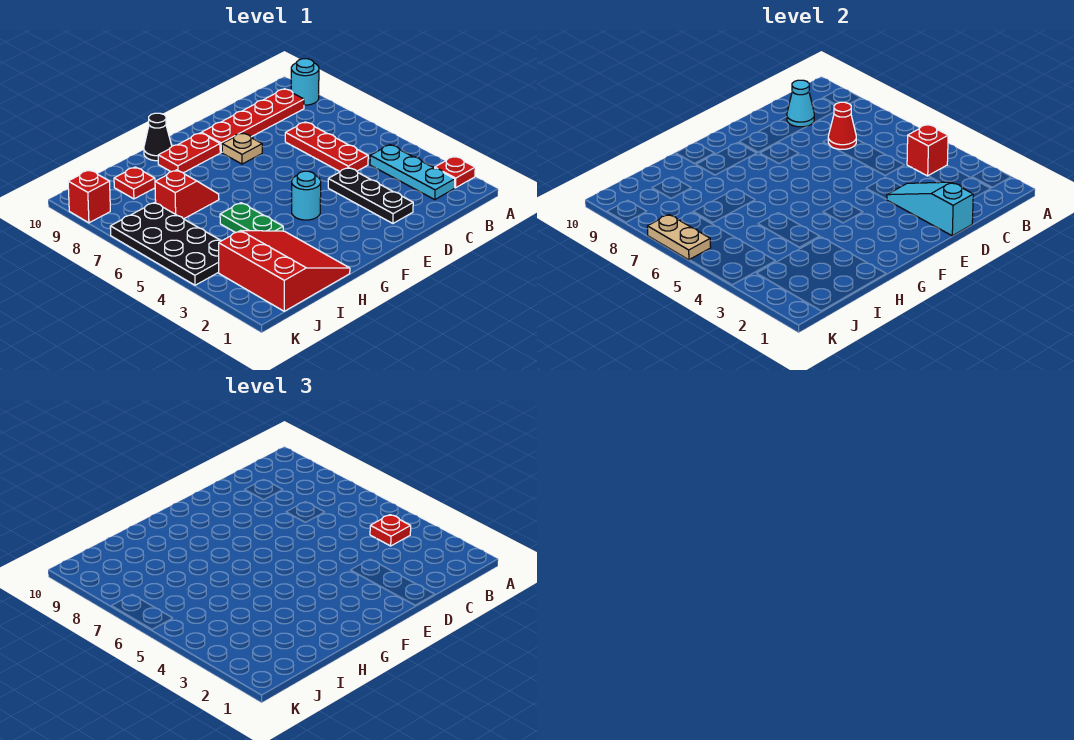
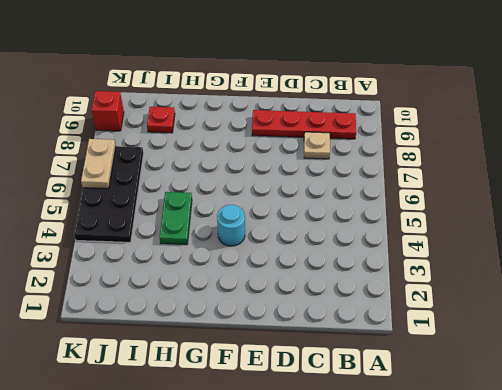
tan 1x1 plate [304,132,330,159] -> tan 1x1 plate moved to [222,133,262,164]
none -> red 1x1 plate [435,156,475,188]
none -> cyan 1x1 round brick [291,59,319,105]
none -> cyan 1x3 plate [370,145,455,200]

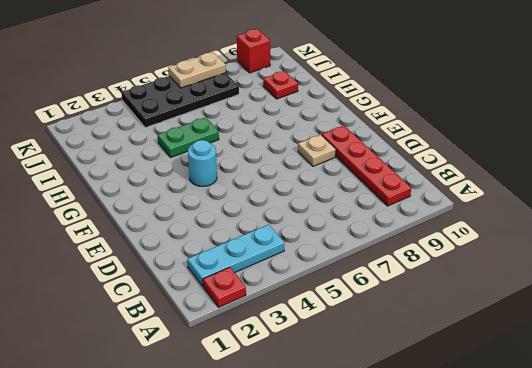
none -> cyan 1x1 round brick [291,59,319,105]
none -> red 1x3 plate [285,122,368,171]
none -> black 1x3 plate [328,167,413,223]

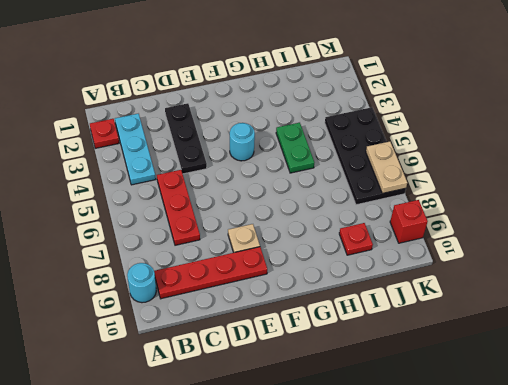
none -> red 1x2 plate [158,133,220,173]
none -> black 1x1 cone [144,113,172,161]
none -> red 3x3 slope [219,231,350,311]

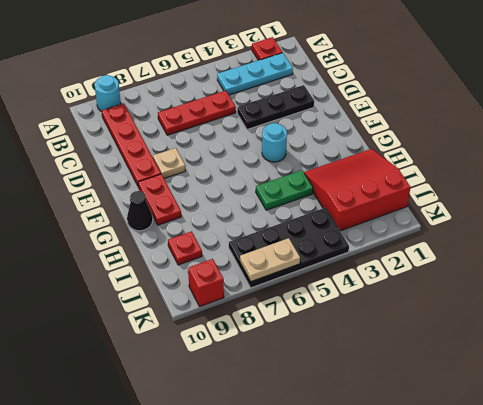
none -> red 1x2 slope [155,170,219,219]
none -> red 1x1 brick [907,124,948,176]
none -> red 1x1 cone [828,102,856,149]

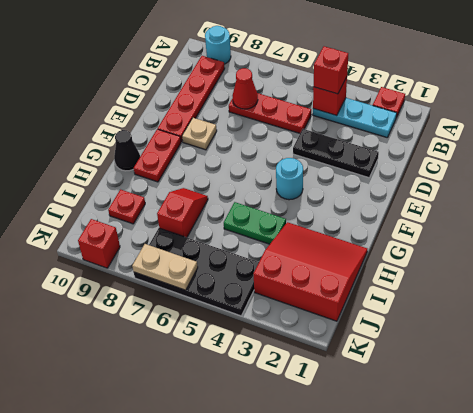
red 1x1 brick [314,46,348,94] -> red 1x1 plate [370,515,411,546]
none -> cyan 1x1 cone [787,80,814,127]
none -> cyan 1x3 slope [887,182,973,236]

